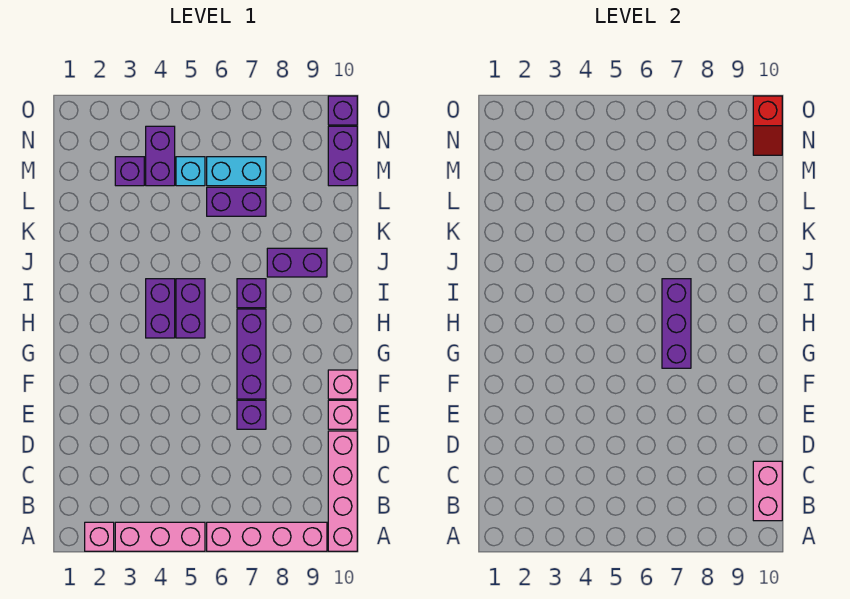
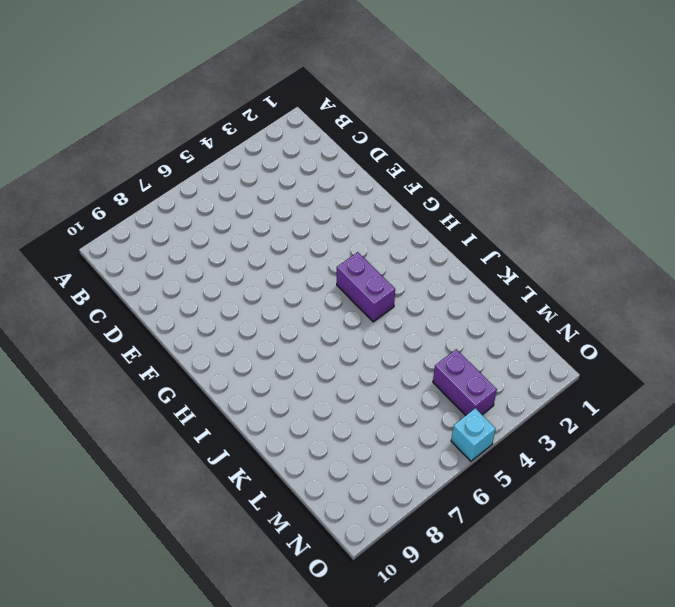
cyan 1x1 brick [451,408,496,461] -> cyan 1x1 brick moved to [176,157,205,186]
none -> pink 1x1 brick [85,522,114,551]
none -> pink 1x3 brick [115,522,205,551]
none -> pink 1x4 brick [207,522,327,551]

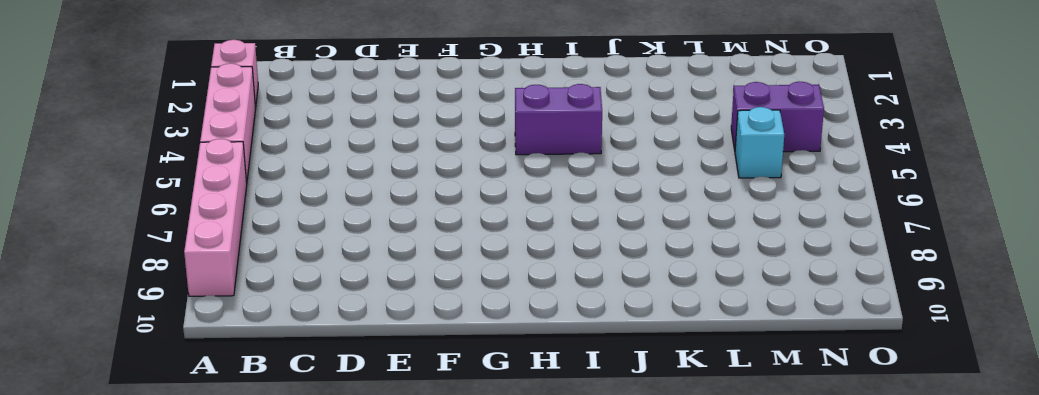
none -> pink 1x4 brick [328,431,357,551]
none -> purple 1x1 brick [237,400,266,429]
none -> pink 1x1 brick [328,400,357,429]

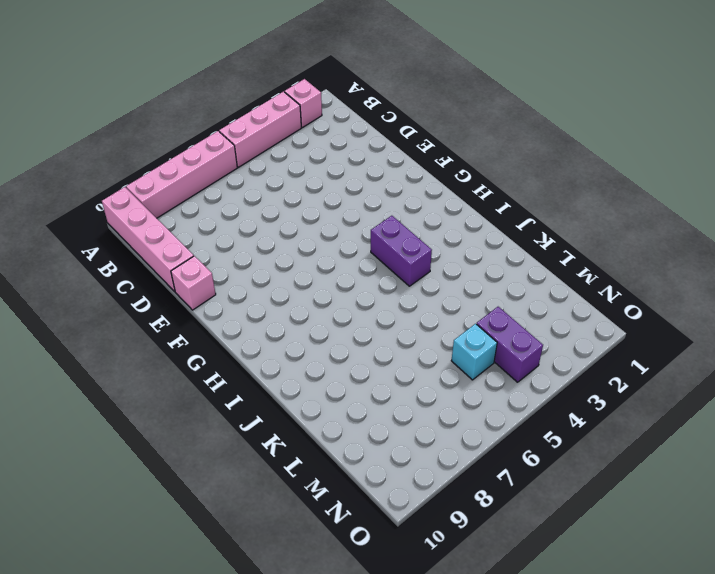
none -> purple 1x1 brick [237,400,266,429]
none -> purple 1x3 brick [237,309,266,399]
none -> pink 1x1 brick [328,370,357,399]

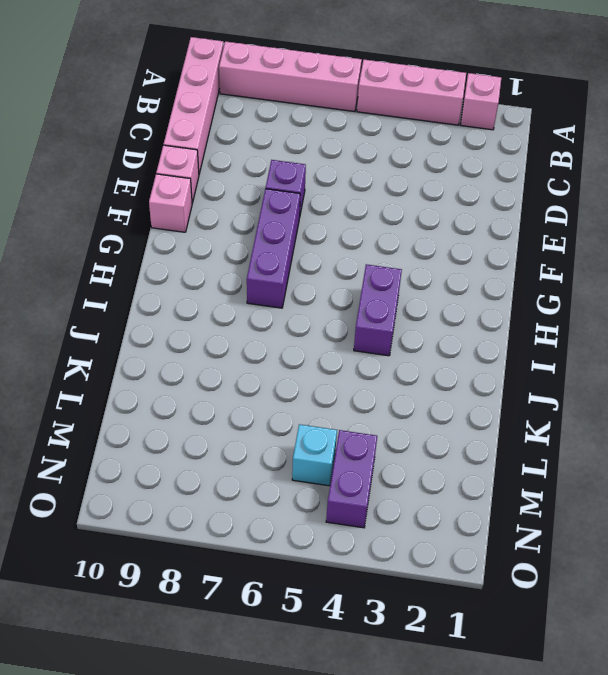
none -> purple 1x2 brick [176,279,205,338]
none -> purple 1x1 brick [237,279,266,308]
none -> purple 1x2 brick [267,248,327,277]

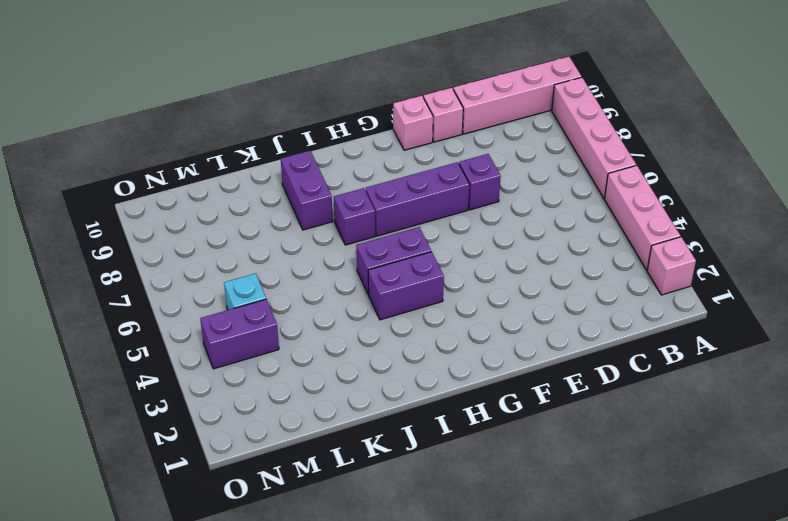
none -> purple 1x2 brick [207,187,266,216]
none -> purple 1x1 brick [115,157,144,186]
none -> cyan 1x2 brick [207,157,266,186]

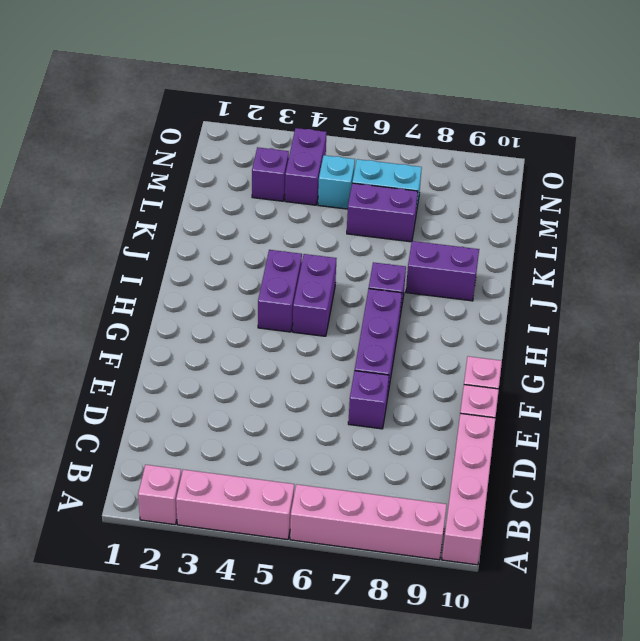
none -> purple 1x2 brick [328,126,357,186]
none -> purple 1x1 brick [328,96,357,125]
none -> pink 1x2 brick [753,461,782,521]

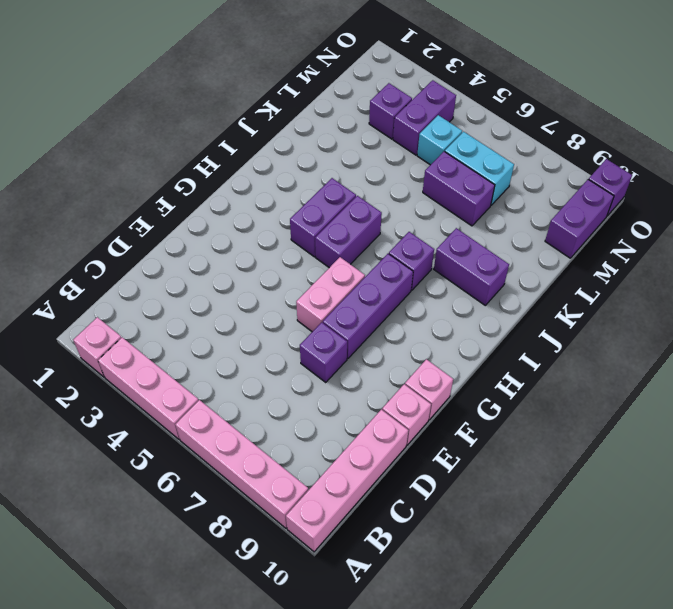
pink 1x2 brick [296,257,365,332] -> pink 1x2 brick moved to [753,461,782,521]
none -> purple 1x3 brick [662,279,691,368]
none -> red 1x2 slope [753,96,782,155]

